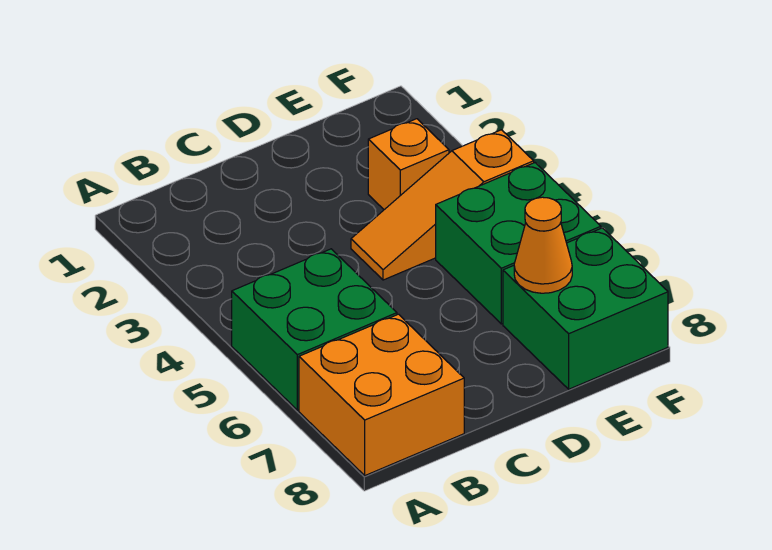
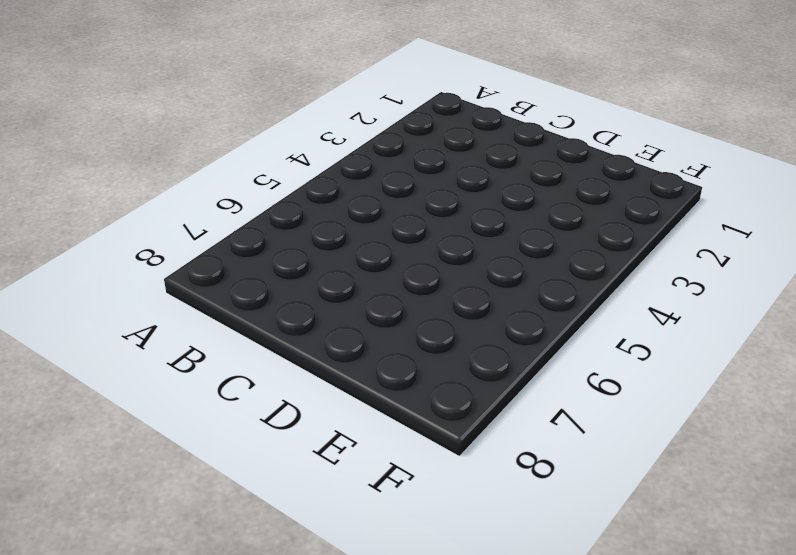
none -> green 2x2 brick [232,249,397,410]
none -> orange 2x2 brick [299,314,464,476]

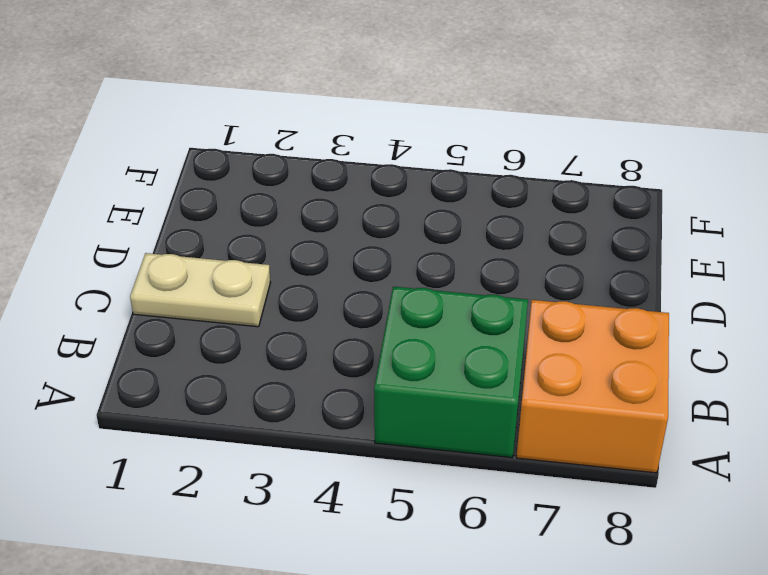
tan 1x2 plate [130,253,271,327] -> none
none -> orange 1x3 slope [351,130,534,280]
none -> orange 1x1 brick [368,119,449,210]

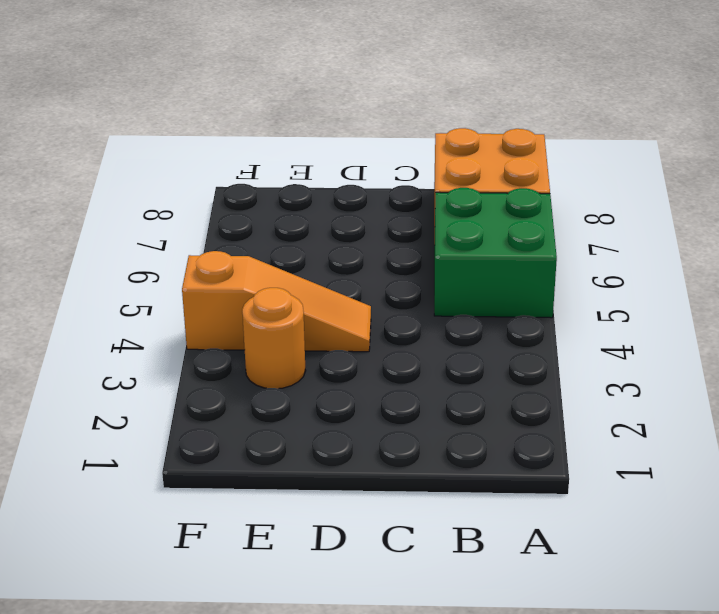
orange 1x1 round brick [242,288,306,389] -> orange 1x1 brick [368,119,449,210]
none -> green 2x2 brick [436,163,601,324]
none -> green 2x2 brick [503,228,668,389]

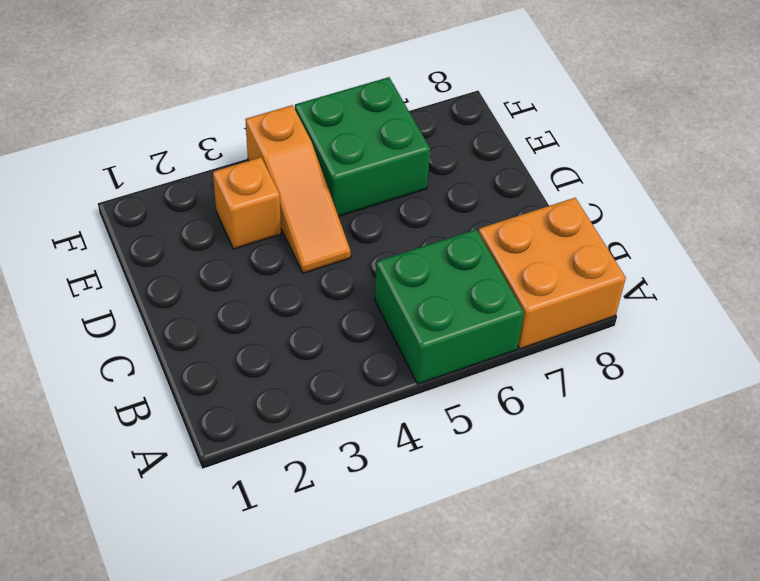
none -> green 2x2 brick [503,228,668,389]
none -> orange 1x1 cone [514,197,572,293]

